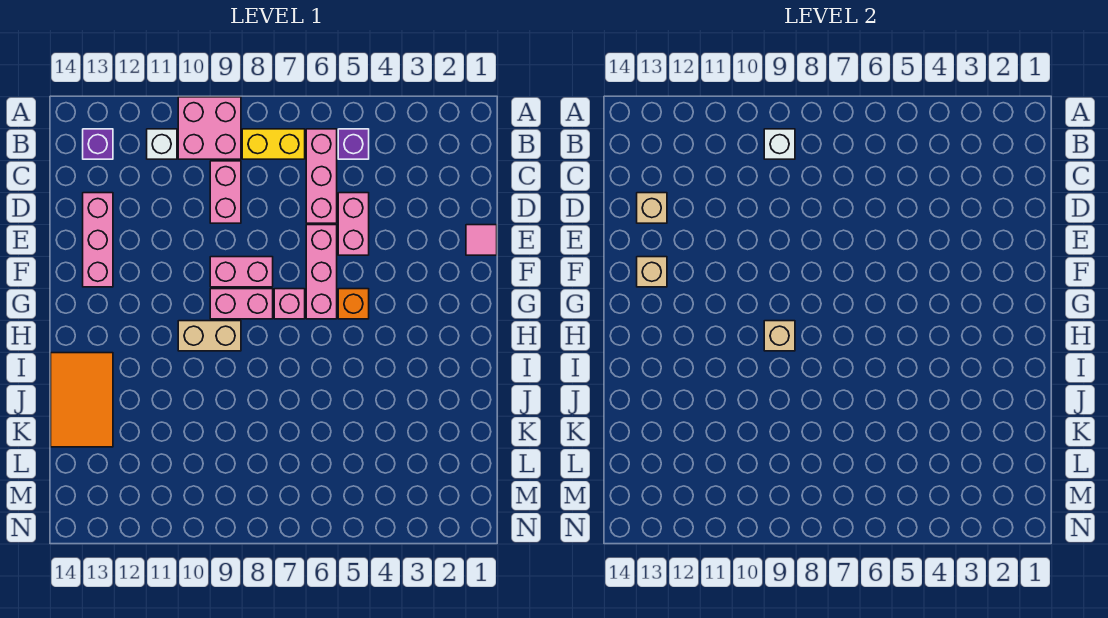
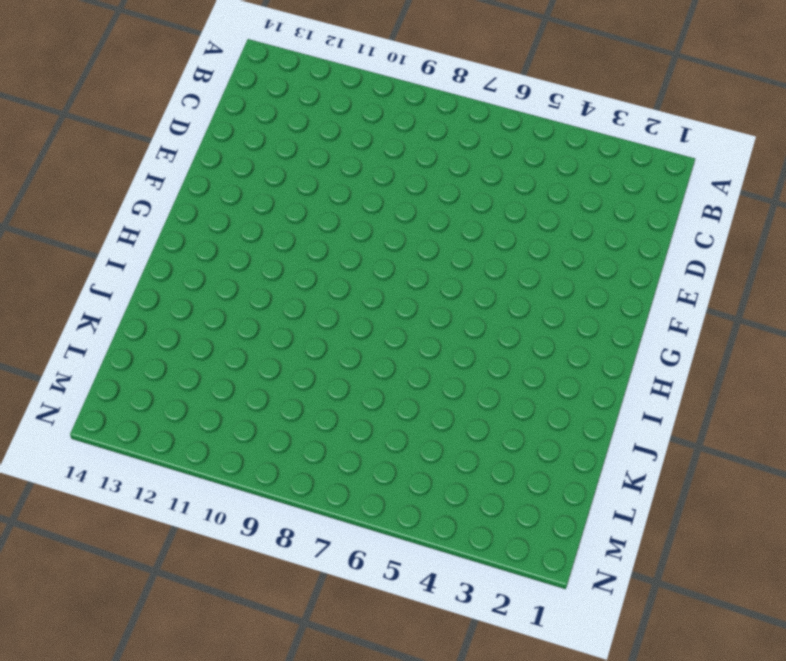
none -> pink 2x2 brick [178,97,241,159]
none -> purple 1x1 brick [338,129,369,159]
none -> pink 1x3 brick [306,129,337,223]

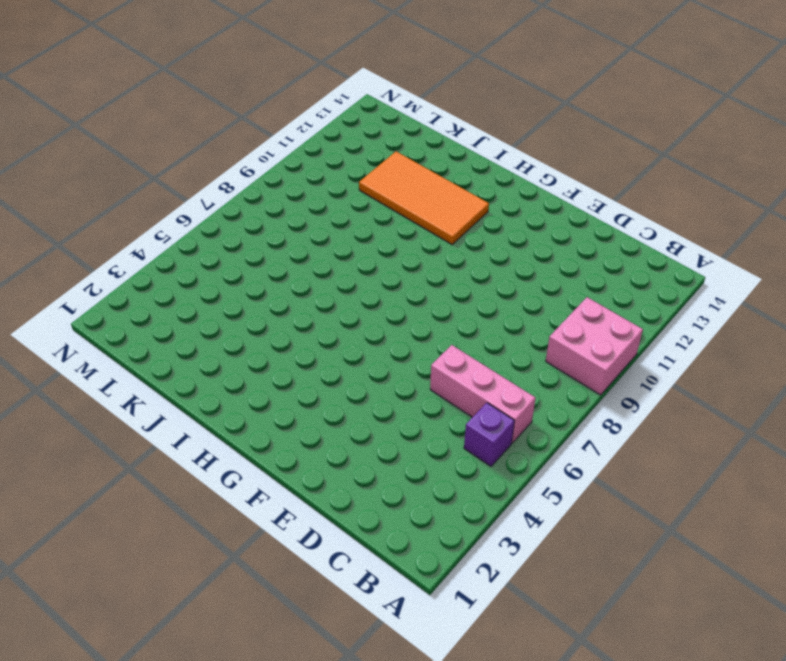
orange 2x4 tile [359,151,489,244] -> none
none -> yellow 1x2 brick [242,129,305,159]
none -> white 1x1 brick [147,129,177,159]
none -> purple 1x1 brick [83,129,113,159]

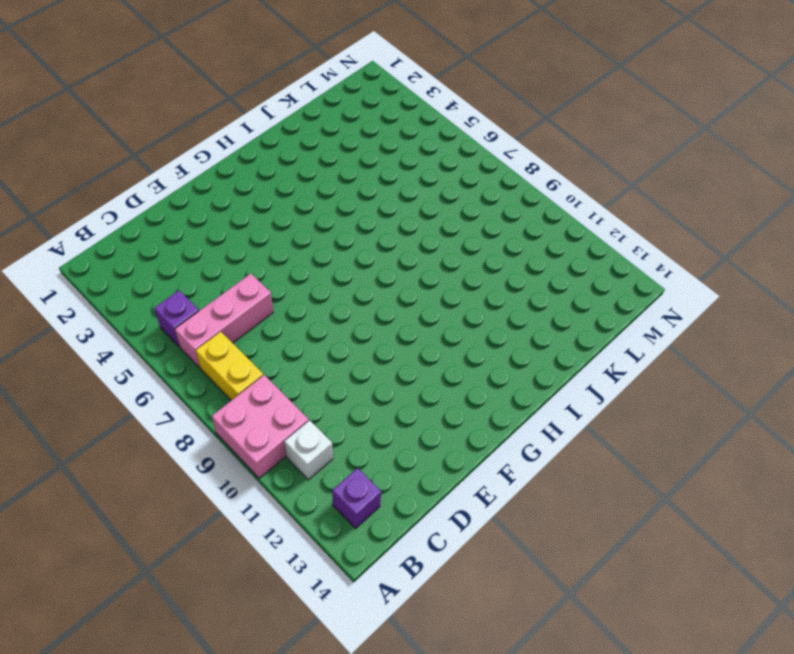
none -> pink 1x2 brick [210,161,241,223]
none -> pink 1x2 brick [338,193,369,255]
none -> pink 1x3 brick [83,193,113,287]

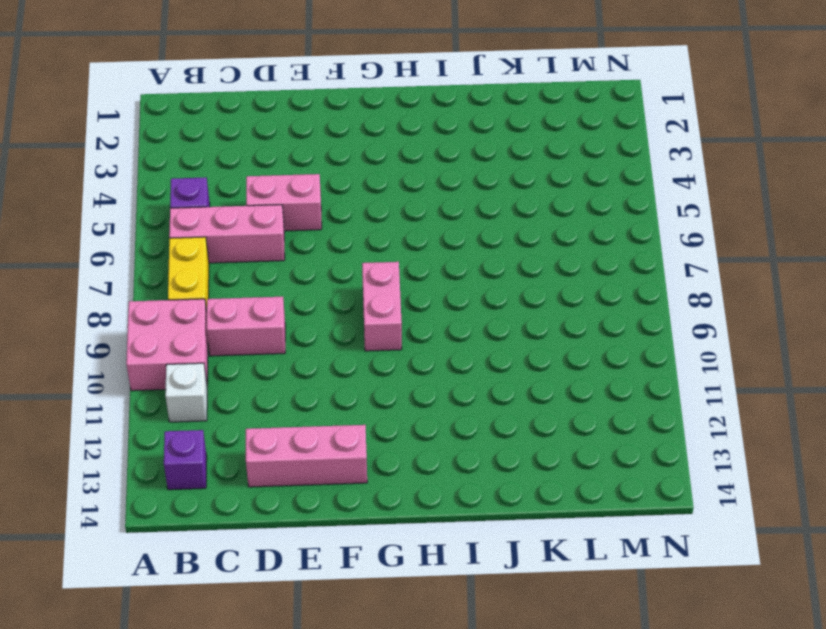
none -> pink 1x1 tile [466,225,497,255]
none -> pink 1x3 brick [306,225,337,319]
none -> pink 1x2 brick [210,257,273,287]

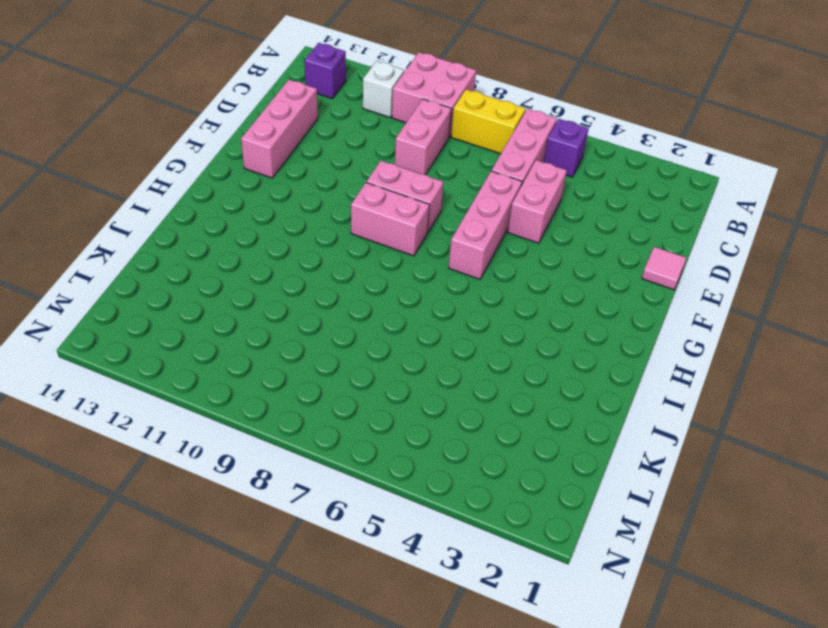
none -> orange 1x1 brick [338,289,369,319]
none -> pink 1x1 brick [274,289,305,319]
none -> tan 1x2 brick [178,321,241,351]

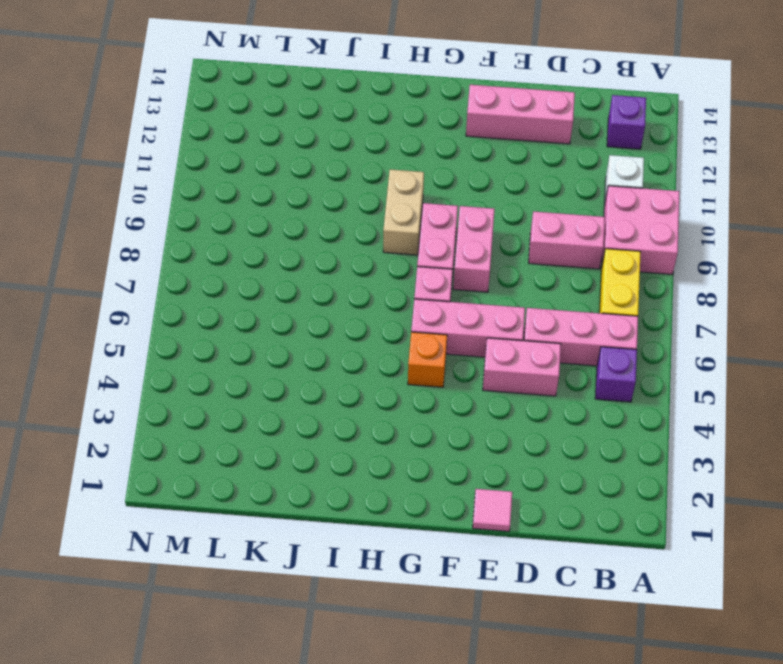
none -> orange 2x3 tile [51,353,113,447]
none -> white 1x1 brick [764,129,795,159]
none -> tan 1x1 brick [637,193,667,223]

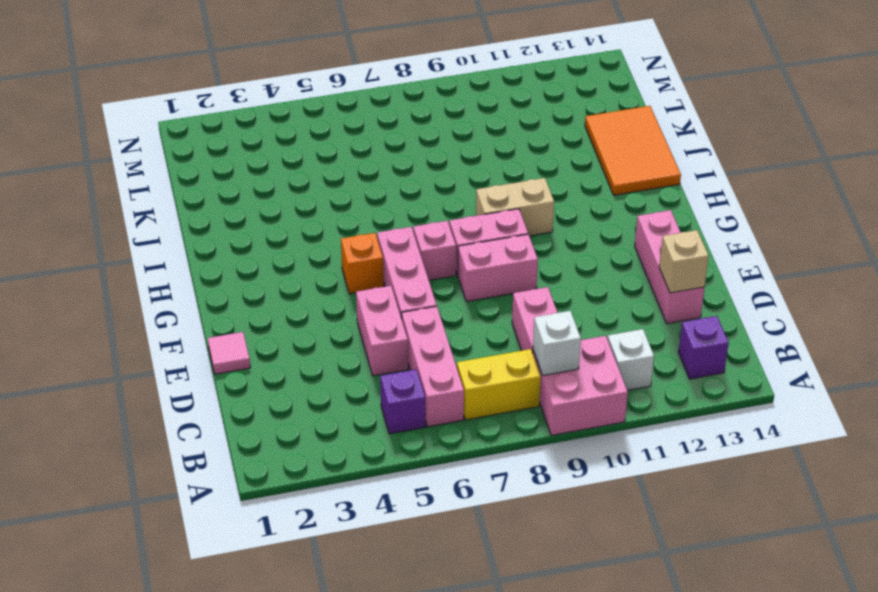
none -> tan 1x1 brick [637,257,667,287]
none -> tan 1x1 brick [764,321,795,351]

